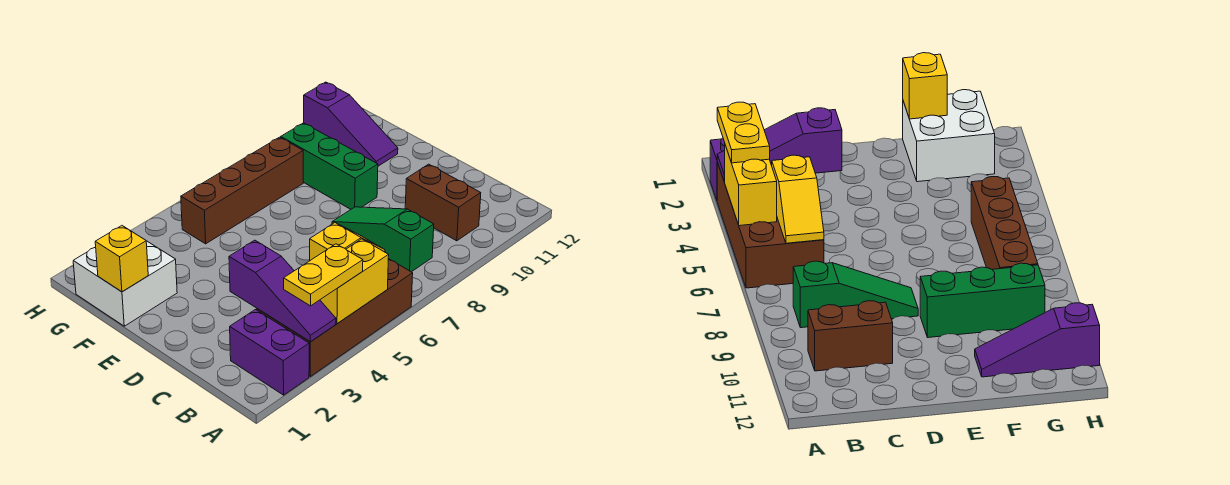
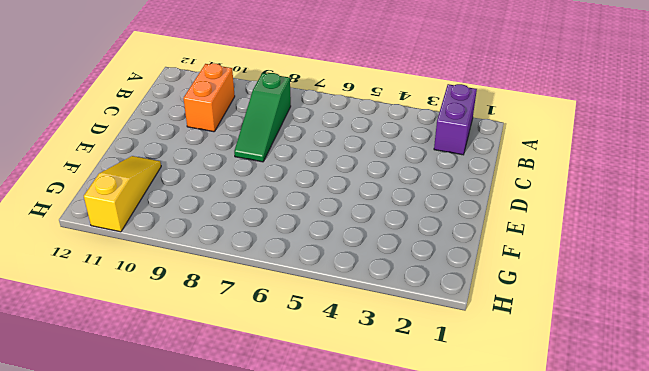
orange 1x2 brick [183,64,235,132] -> brown 1x2 brick [405,164,481,241]
yellow 1x3 slope [84,156,161,232] -> purple 1x3 slope [304,82,398,166]
none -> brown 2x4 brick [257,259,413,376]
none -> green 1x3 brick [281,123,378,209]
none -> white 2x2 brick [73,241,177,326]

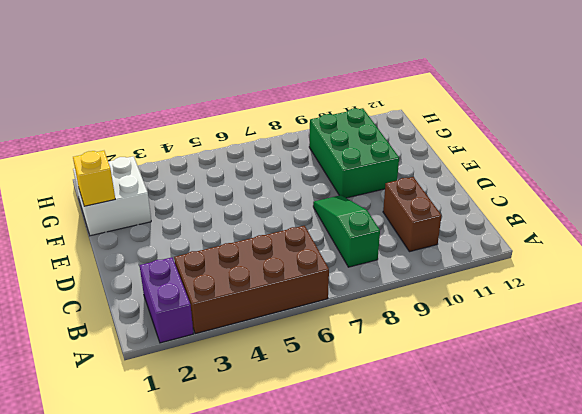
green 2x3 brick [309,108,399,198] -> green 1x3 brick [281,123,378,209]
none -> purple 1x3 slope [304,82,398,166]
none -> brown 1x4 brick [181,137,303,244]
none -> purple 1x3 slope [229,240,336,342]

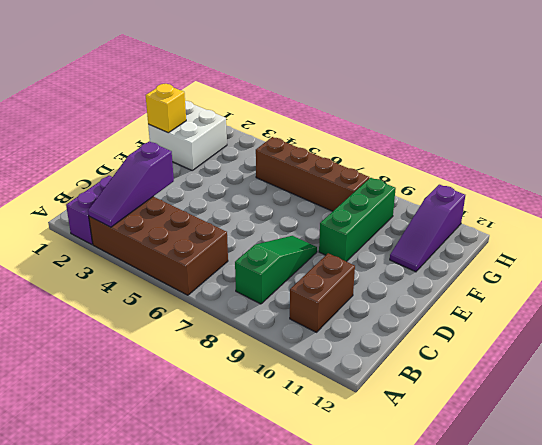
none -> yellow 1x2 brick [320,239,389,323]
none -> yellow 1x2 slope [310,223,385,260]
none -> yellow 1x2 plate [284,244,363,306]

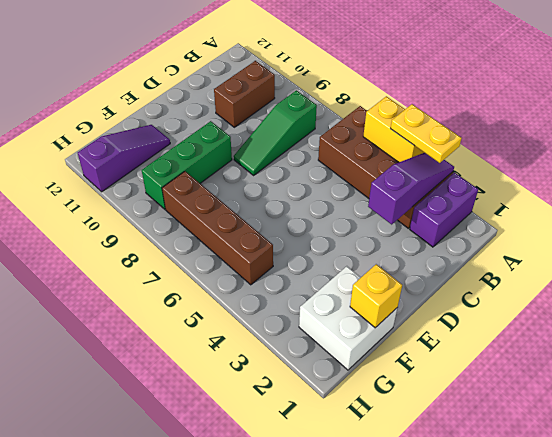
none -> yellow 1x2 slope [310,223,385,260]

